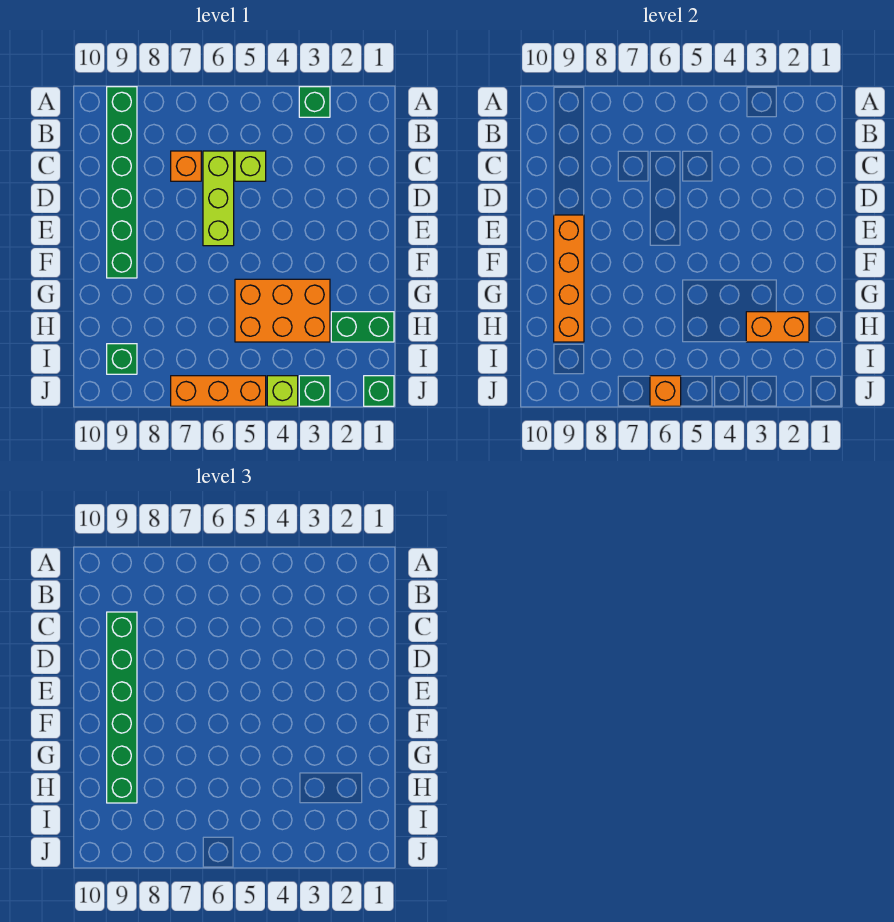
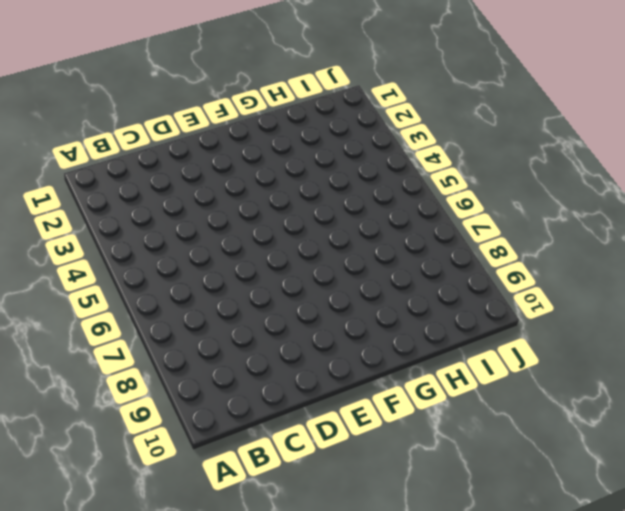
none -> green 1x1 brick [299,87,330,117]
none -> green 1x6 brick [107,87,137,278]
none -> lime 1x1 brick [235,151,266,181]

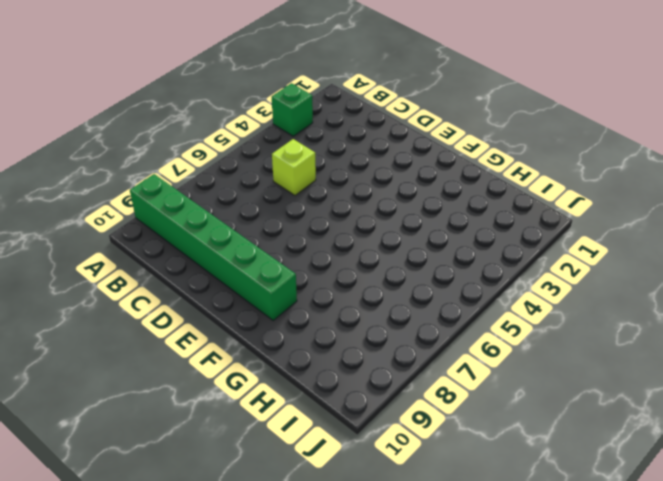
none -> lime 1x3 brick [203,151,234,246]
none -> orange 1x1 brick [171,151,201,181]
none -> orange 2x3 brick [235,279,330,342]

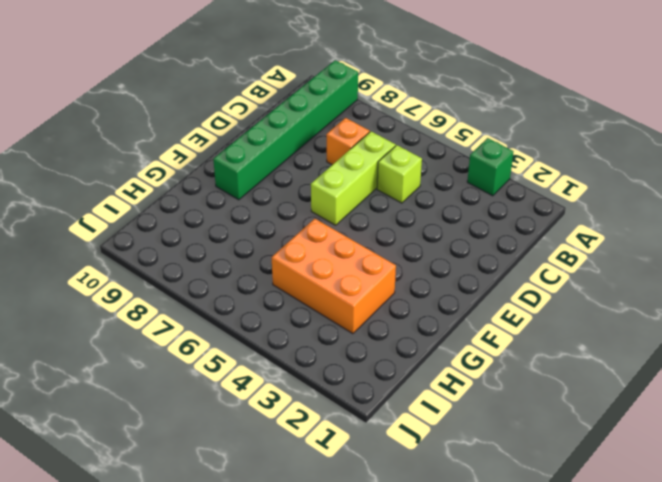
none -> green 1x2 brick [331,312,394,342]
none -> green 1x1 brick [107,344,137,374]
none -> green 1x1 brick [364,376,394,406]

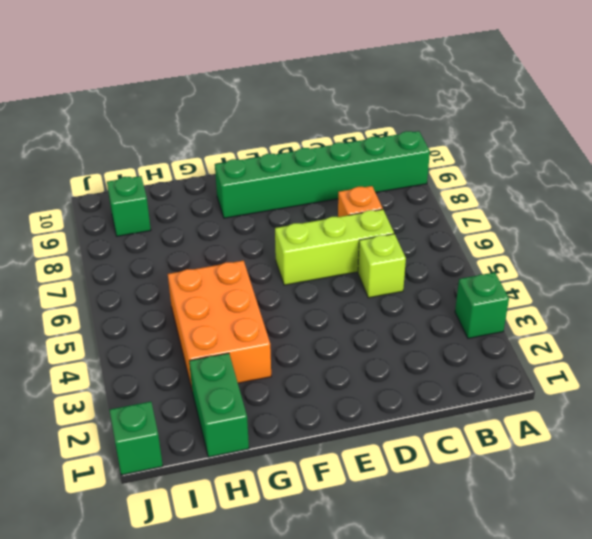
none -> green 1x1 brick [299,376,330,406]
none -> lime 1x1 brick [267,376,298,406]
none -> orange 1x3 brick [171,376,266,406]

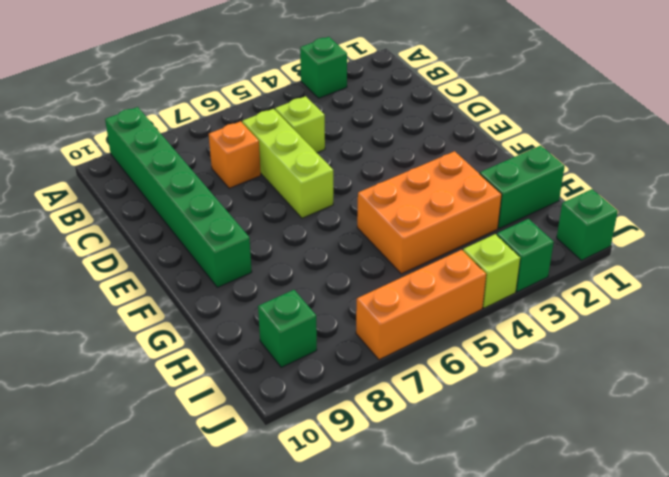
none -> orange 1x4 brick [554,215,584,342]
none -> orange 1x2 brick [746,312,809,342]
none -> orange 1x1 brick [650,376,681,406]

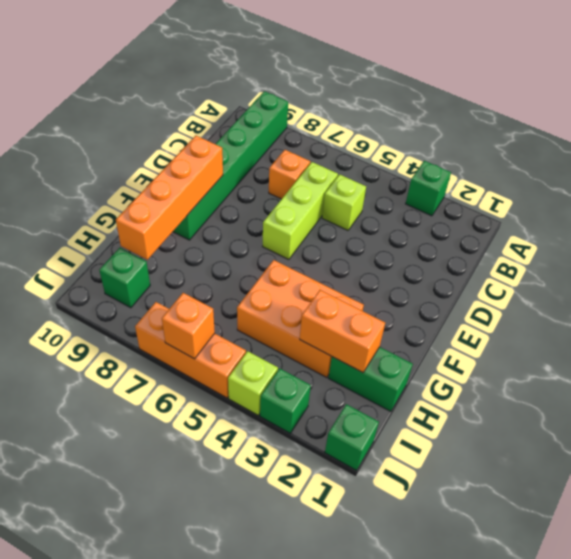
none -> green 1x6 brick [107,612,137,803]

